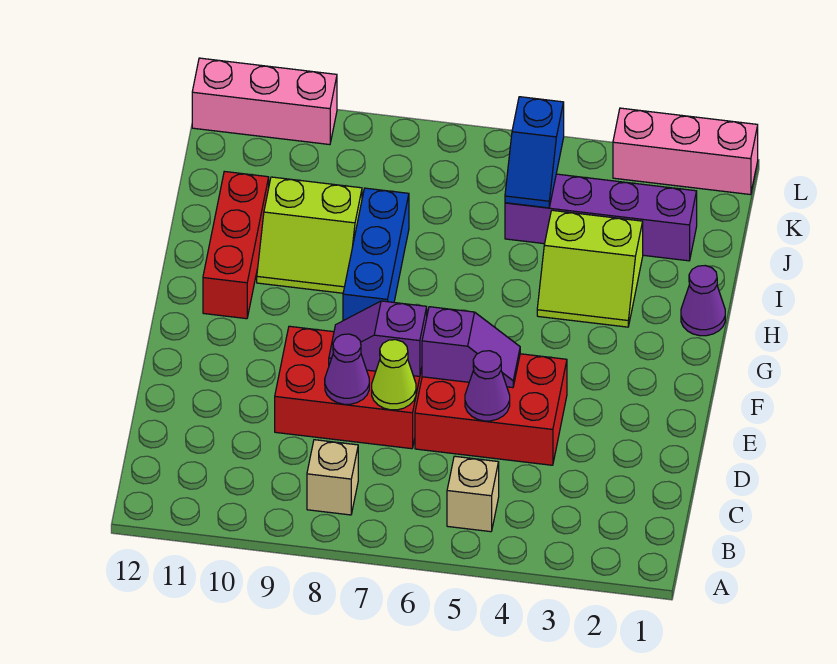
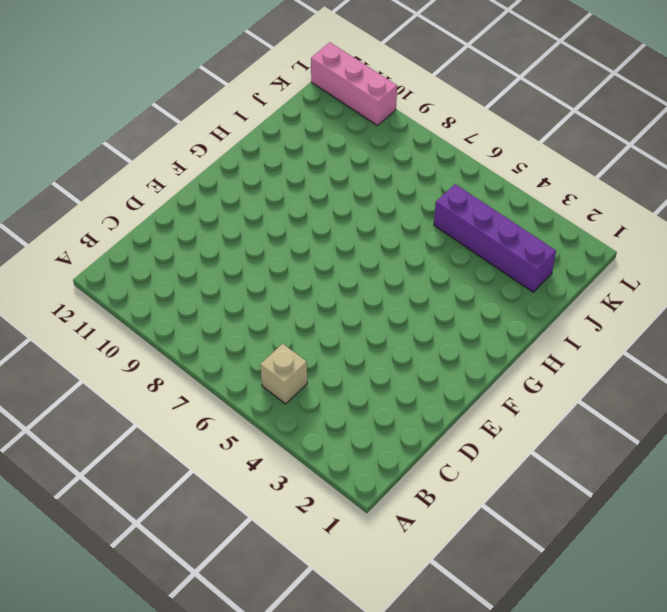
none -> tan 1x1 brick [307,440,358,515]
none -> red 2x3 brick [415,354,567,465]
none -> red 2x3 brick [275,326,422,449]

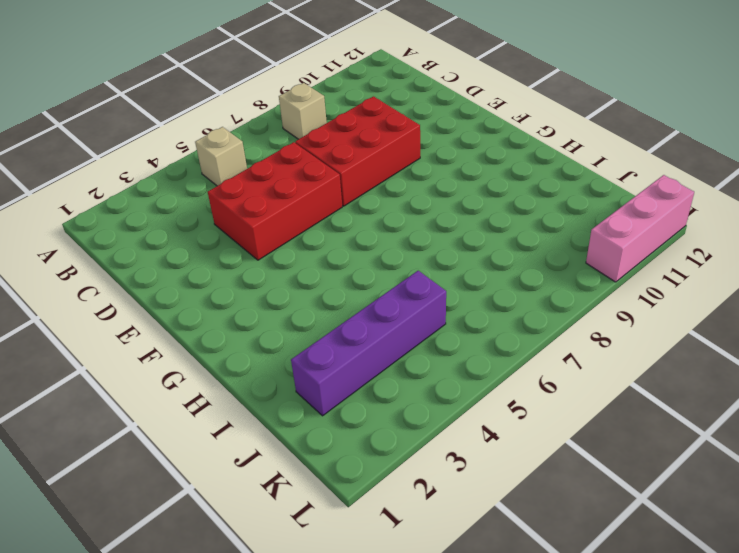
none -> blue 1x3 brick [343,188,409,321]
none -> red 1x3 brick [203,171,269,319]
none -> purple 1x1 cone [681,266,725,336]

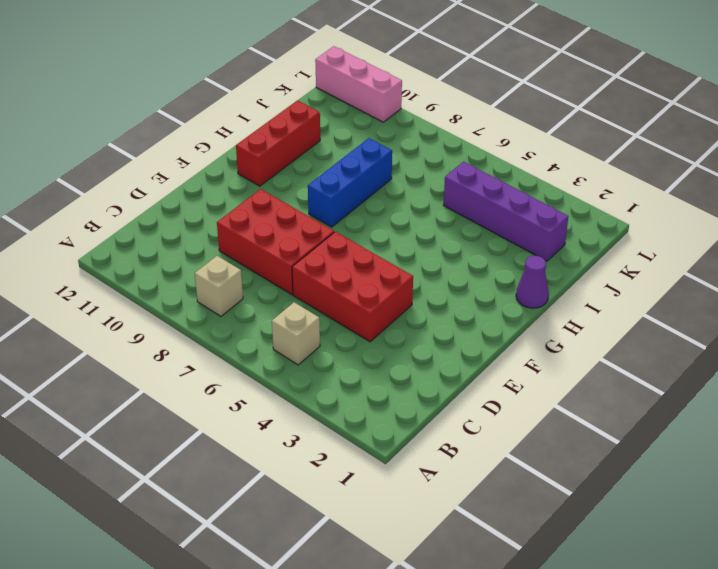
none -> lime 2x2 slope [537,210,643,327]
none -> lime 2x2 slope [257,177,362,293]
none -> pink 1x3 brick [613,108,758,195]

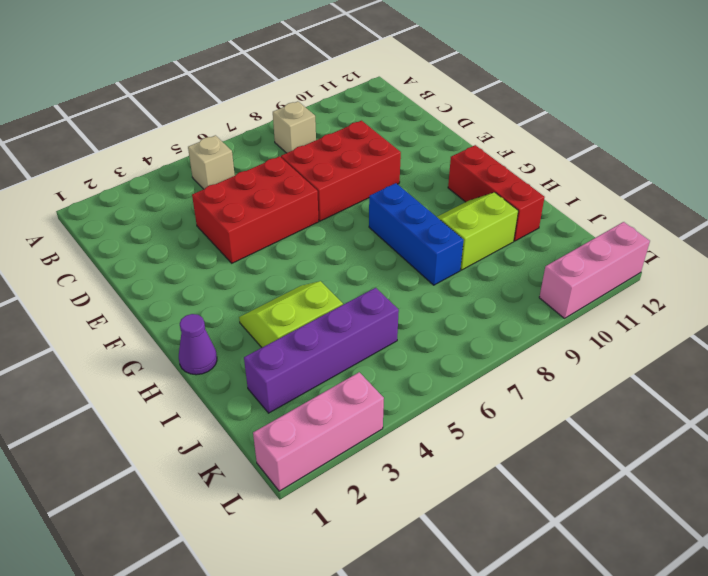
none -> purple 1x1 cone [465,351,510,421]
none -> lime 1x1 cone [372,340,416,410]
none -> purple 1x1 cone [325,334,369,404]

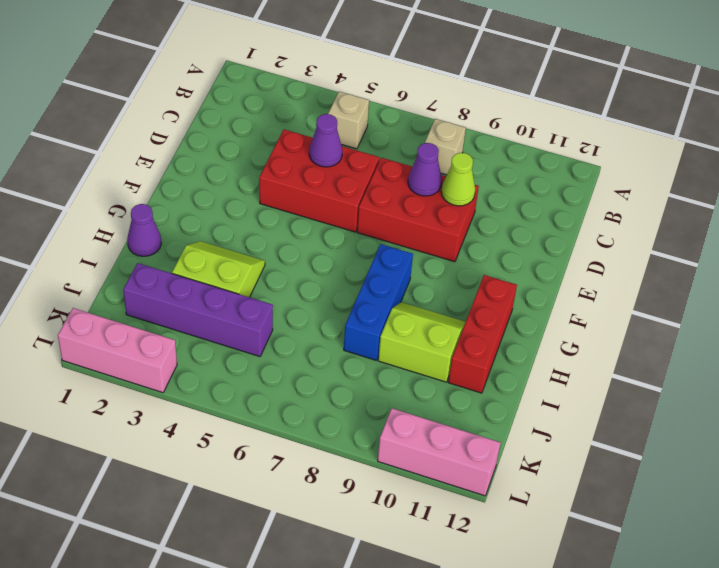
lime 1x1 cone [441,153,475,206] -> lime 1x1 cone moved to [372,340,416,410]
none -> purple 1x2 slope [422,307,520,388]
none -> purple 1x2 slope [329,301,427,376]
none -> blue 1x2 slope [505,97,564,208]

